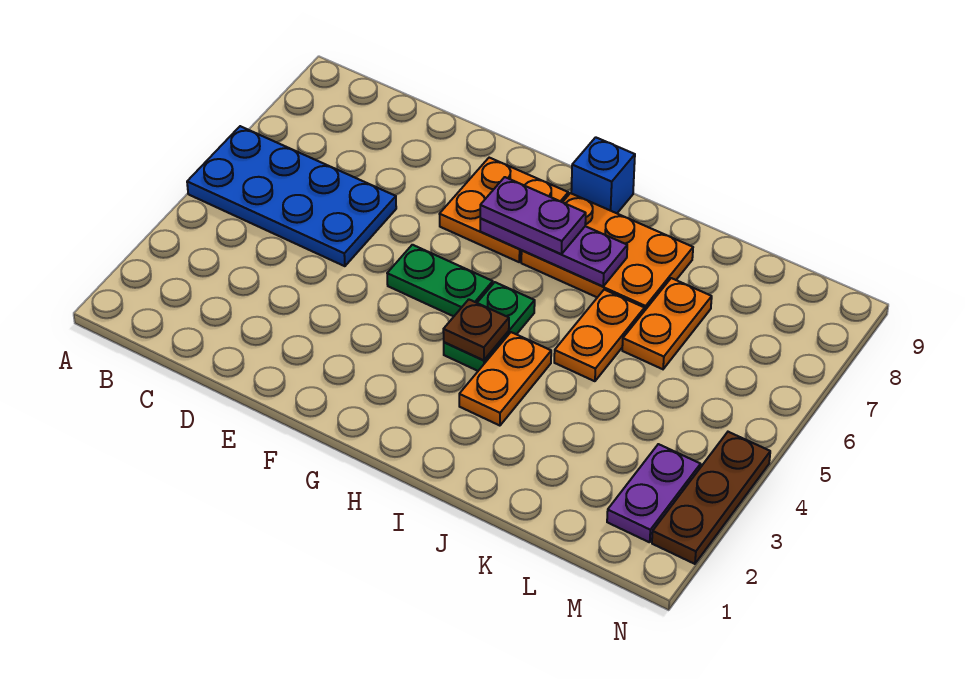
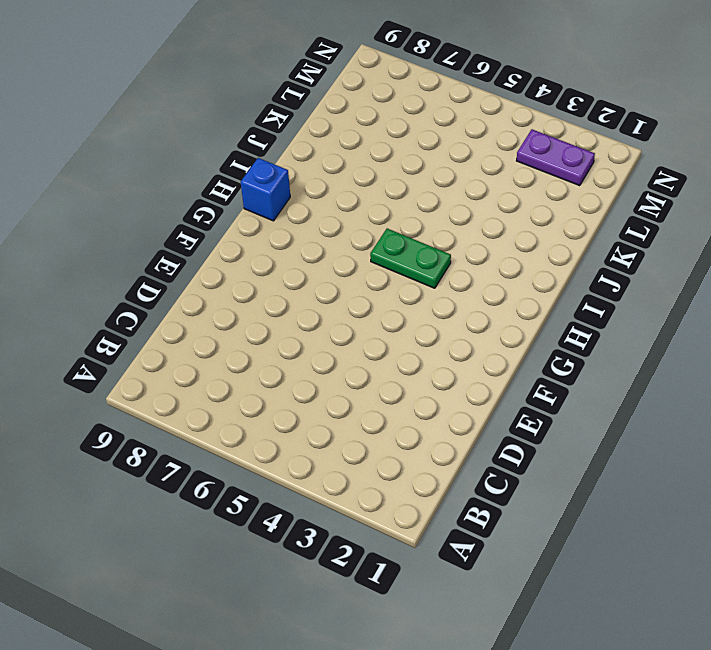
none -> blue 2x4 plate [187,126,396,266]
none -> green 1x2 plate [387,245,493,316]
none -> orange 2x2 plate [440,158,568,262]

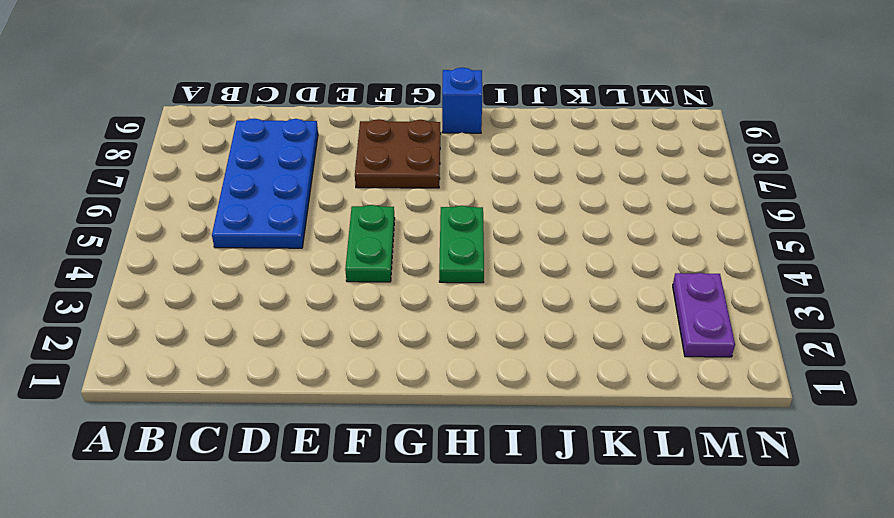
blue 2x4 plate [212,118,318,248] -> blue 2x4 plate turned to [187,126,396,266]
green 1x2 plate [345,205,395,282] -> green 1x2 plate turned to [387,245,493,316]
brown 2x2 plate [355,119,441,188] -> orange 2x2 plate [440,158,568,262]
none -> orange 2x3 plate [521,193,693,311]
none -> orange 1x2 plate [459,332,551,426]
none -> orange 1x2 plate [554,290,644,381]

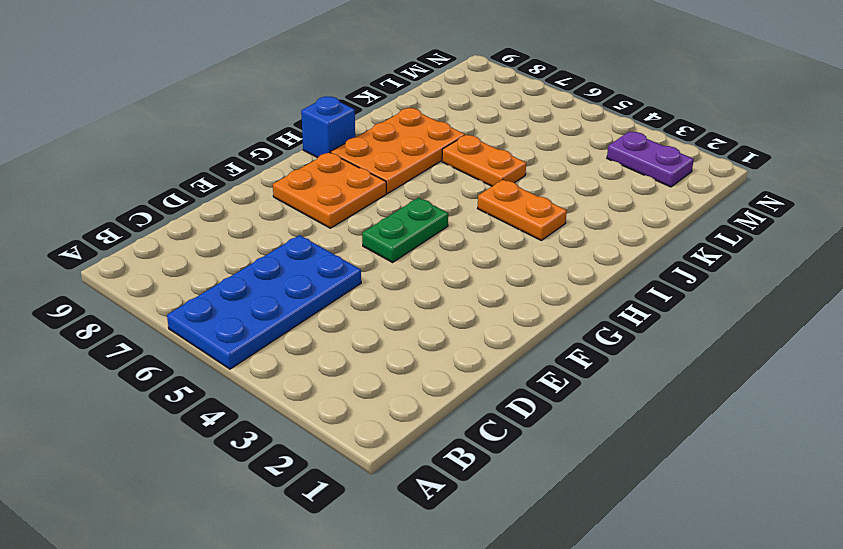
none -> green 1x2 plate [444,282,535,371]
none -> orange 1x2 plate [622,278,712,369]
none -> brown 1x3 plate [652,432,770,564]

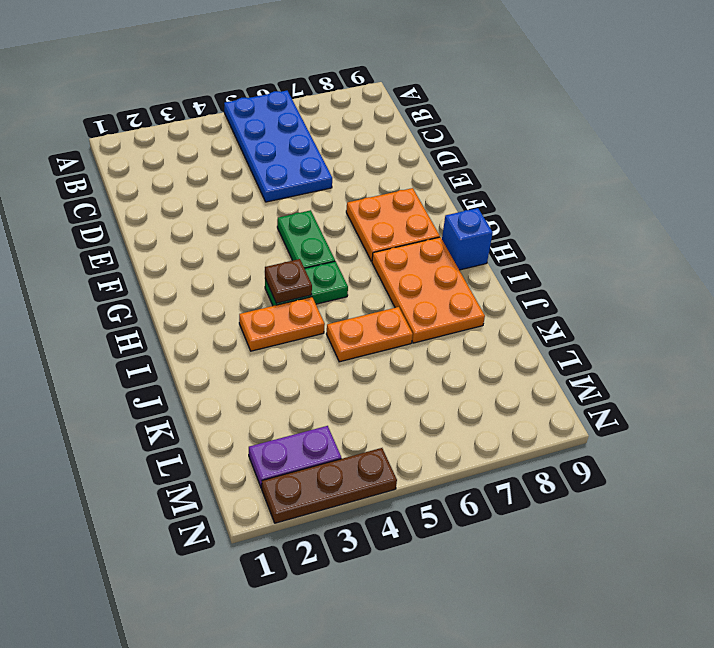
none -> orange 1x2 plate [622,278,712,369]
none -> purple 1x3 plate [480,219,627,286]
none -> purple 1x2 plate [480,177,586,254]

